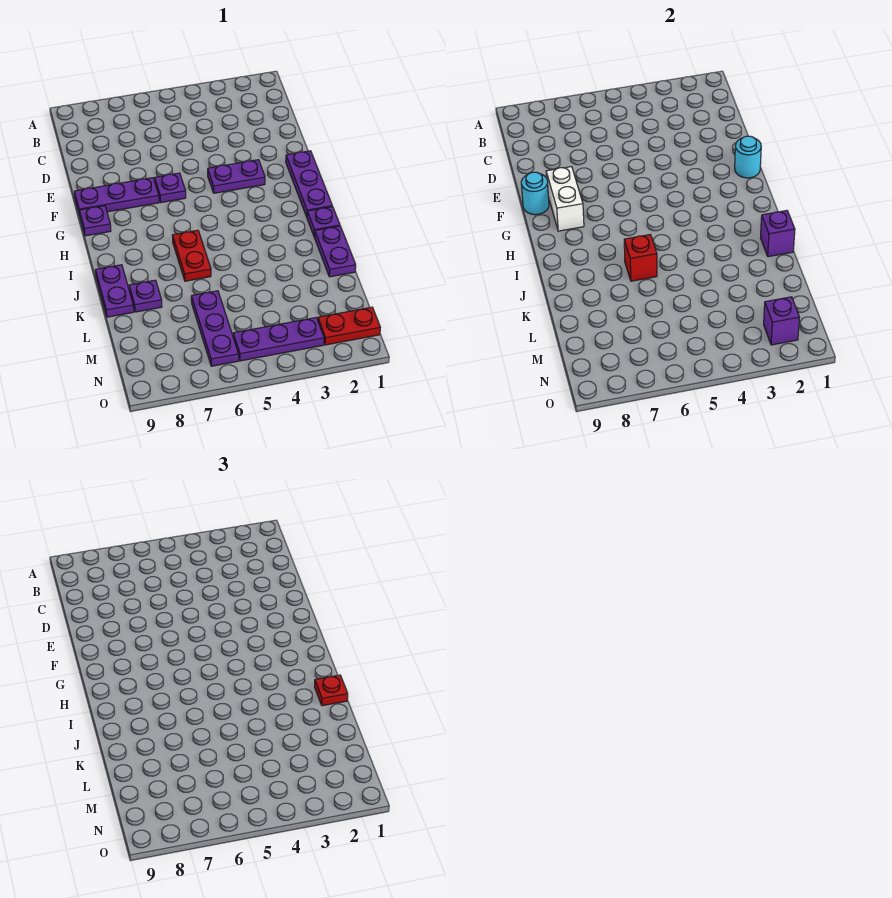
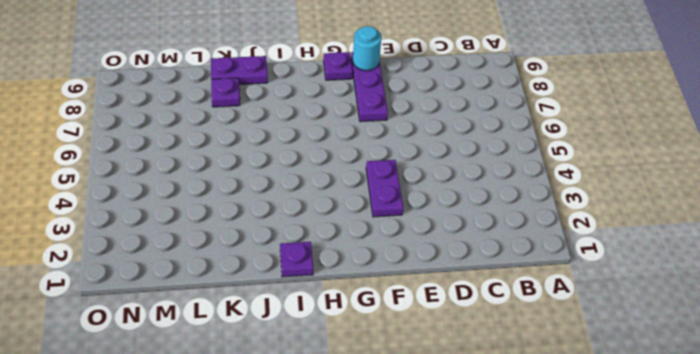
none -> purple 1x3 plate [286,151,332,217]
none -> purple 1x1 plate [155,173,186,202]
none -> red 1x2 plate [172,230,211,281]

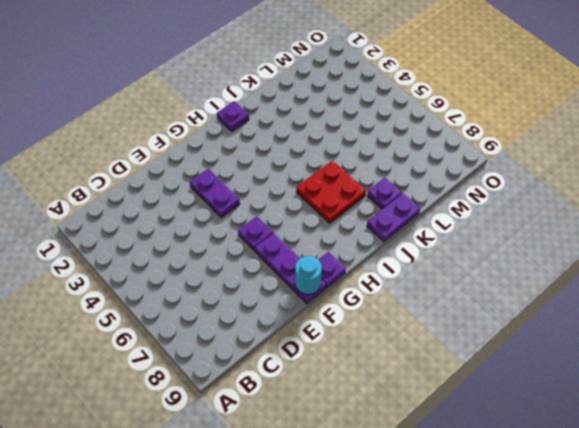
red 2x2 plate [296,160,366,223] -> red 1x2 plate [172,230,211,281]
none -> purple 1x3 plate [286,151,332,217]
none -> purple 1x2 plate [315,226,356,277]
none -> purple 1x3 plate [191,291,239,366]

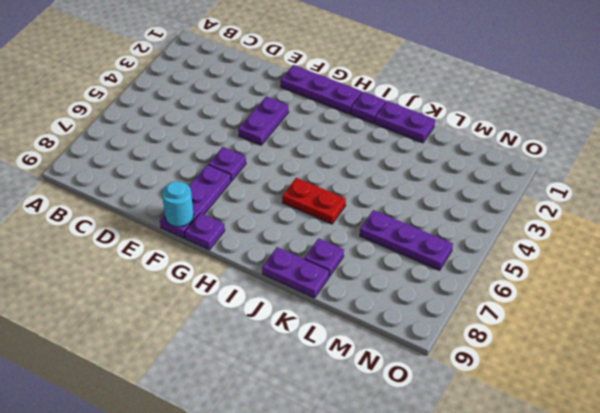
none -> red 1x2 plate [318,307,380,345]
none -> purple 1x3 plate [233,318,324,361]
none -> cyan 1x1 round brick [735,136,761,178]

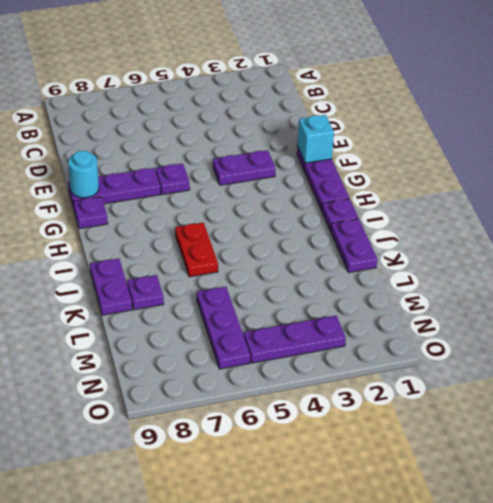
cyan 1x1 brick [297,115,334,163] -> cyan 1x1 round brick [735,136,761,178]
none -> red 1x2 plate [318,307,380,345]
none -> white 1x2 brick [546,167,584,231]
none -> purple 1x1 brick [761,211,795,257]

